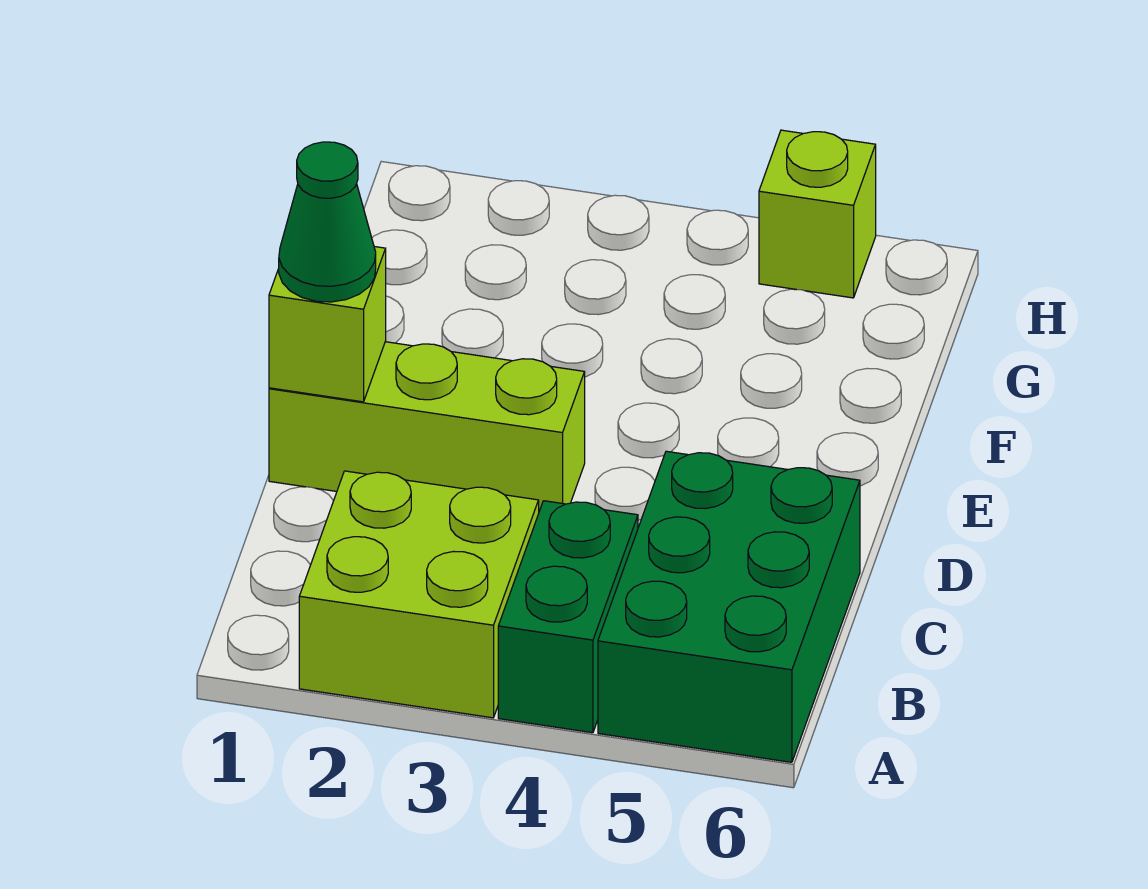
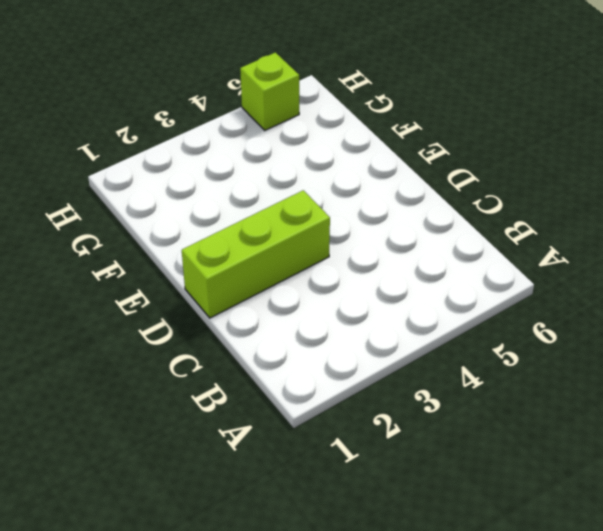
none -> lime 2x2 brick [299,471,539,718]
none -> green 1x2 brick [498,501,638,733]

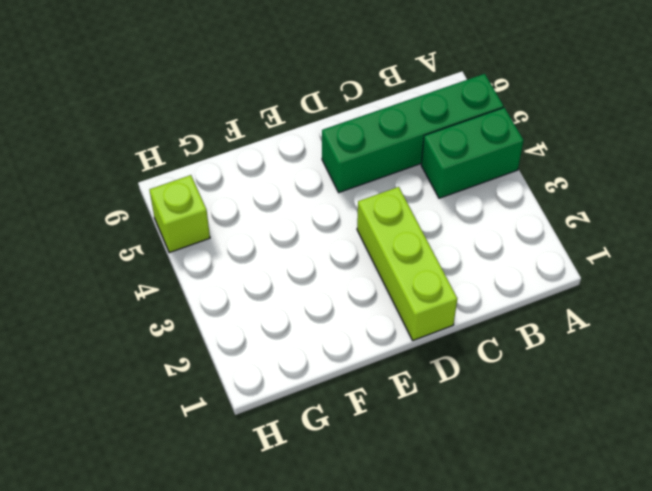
green 1x4 brick [322,74,503,192] -> green 2x3 brick [598,451,860,762]
none -> lime 2x2 brick [299,471,539,718]
none -> lime 1x1 brick [269,247,386,402]

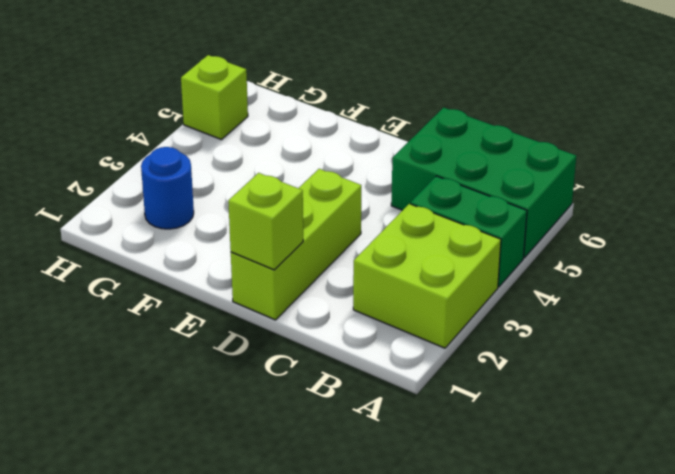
blue 1x1 round brick [141,147,194,229] -> none
none -> green 1x1 cone [279,142,376,302]

